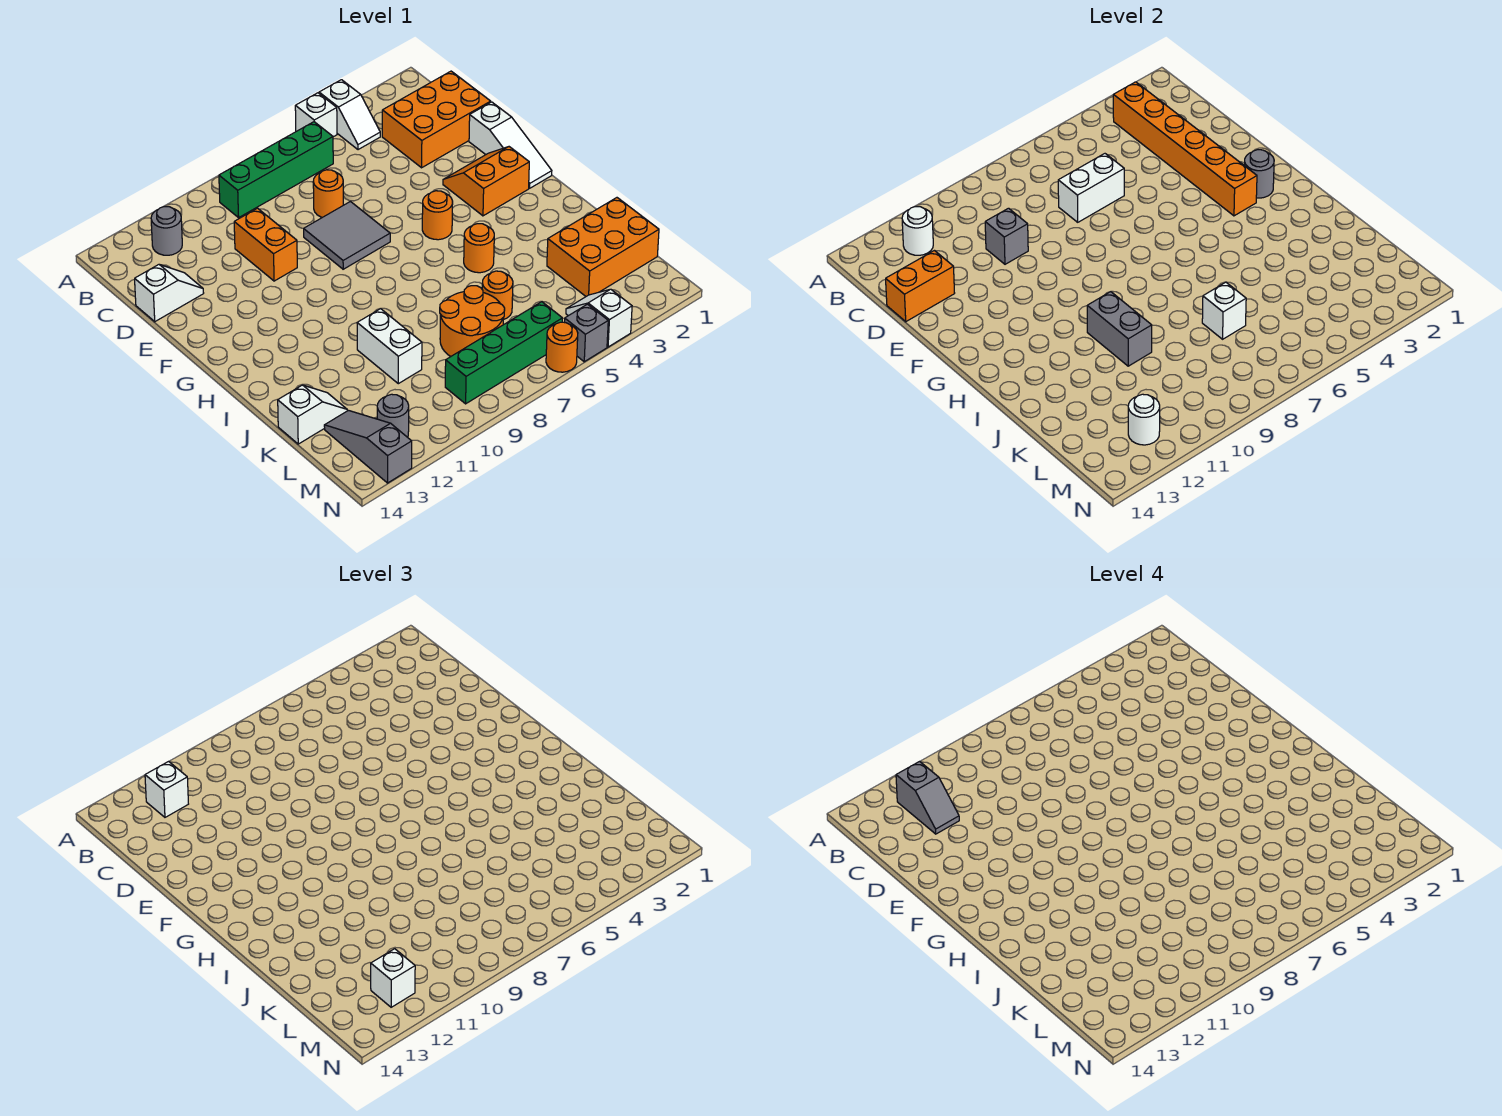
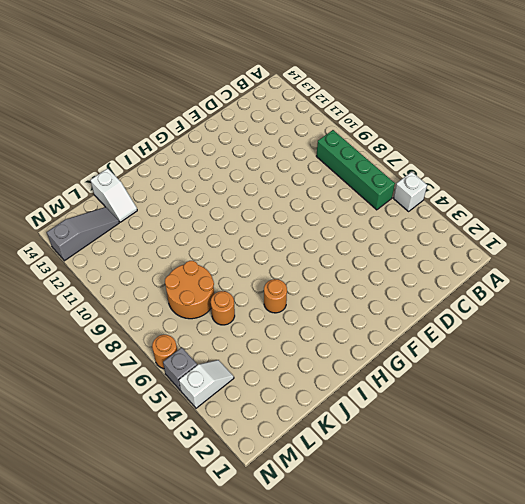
none -> white 1x2 slope [319,80,380,150]
none -> grey 1x1 round brick [151,207,182,255]
none -> orange 2x3 brick [382,71,491,168]
none -> orange 1x1 round brick [313,170,343,217]

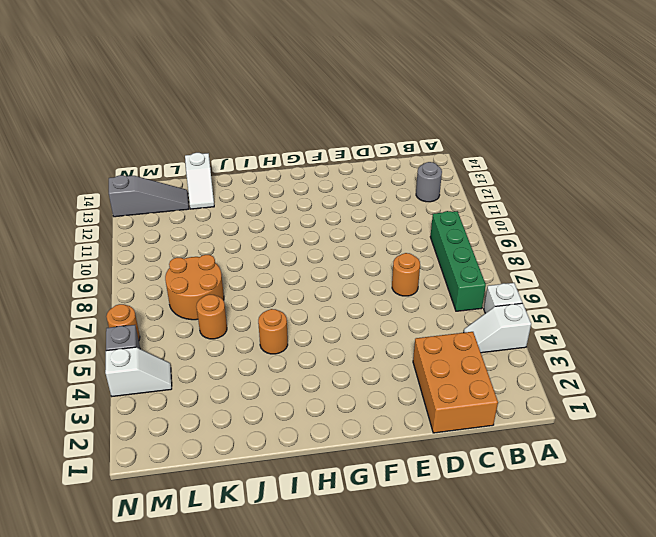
none -> orange 1x2 brick [234,208,297,281]
none -> white 1x2 slope [135,265,204,322]
none -> white 1x3 slope [469,102,552,188]
none -> grey 2x2 tile [304,202,390,269]

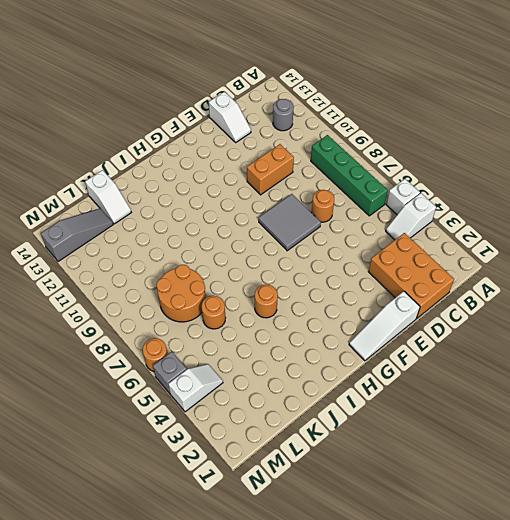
none -> orange 2x2 slope [443,147,529,216]
none -> orange 1x1 round brick [422,191,453,240]
none -> white 1x2 brick [357,309,422,384]
none -> orange 2x3 brick [547,198,659,296]

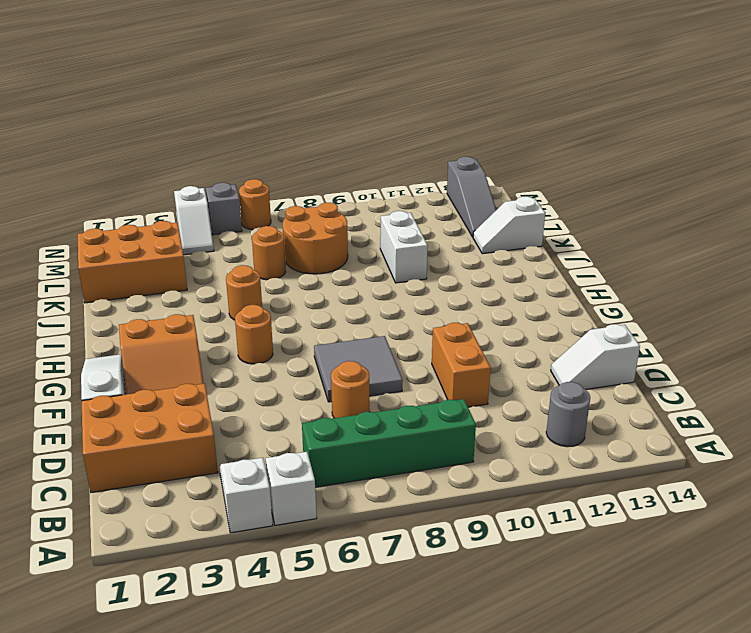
none -> green 1x4 brick [445,302,562,404]
none -> grey 1x1 round brick [377,394,409,437]
none -> orange 1x6 brick [1113,82,1257,216]
none -> white 1x1 round brick [902,207,933,255]

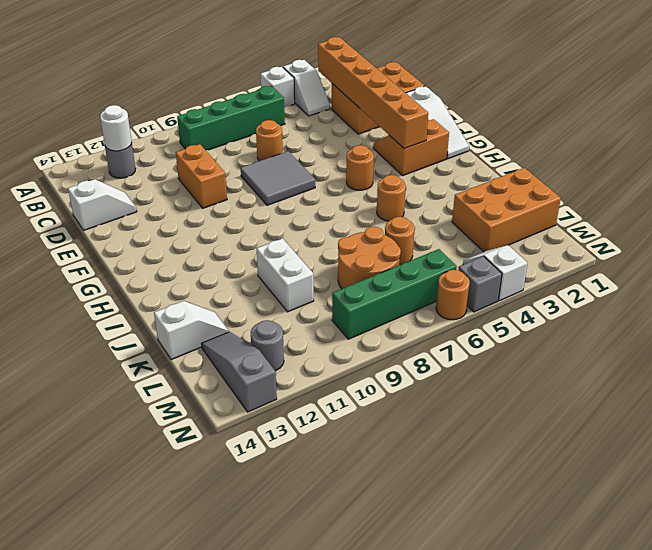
none -> white 1x2 brick [1058,154,1124,222]
none -> grey 1x1 brick [985,208,1028,264]
none -> orange 1x2 brick [886,251,955,322]
none -> grey 1x1 round brick [1244,150,1274,198]

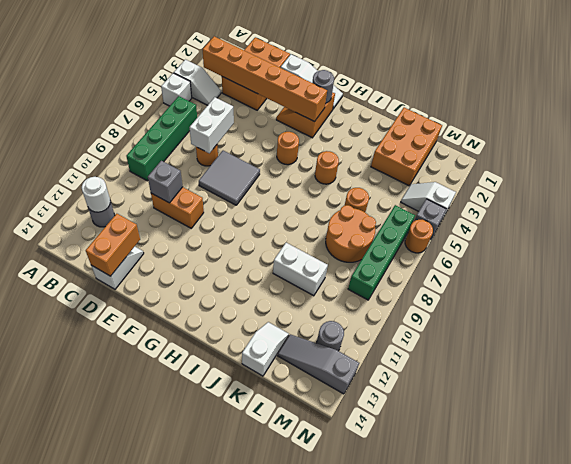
none -> grey 1x2 brick [1087,292,1152,366]
none -> white 1x1 brick [1202,282,1246,339]
none -> white 1x1 round brick [1128,394,1160,445]
none -> white 1x1 brick [145,761,188,817]

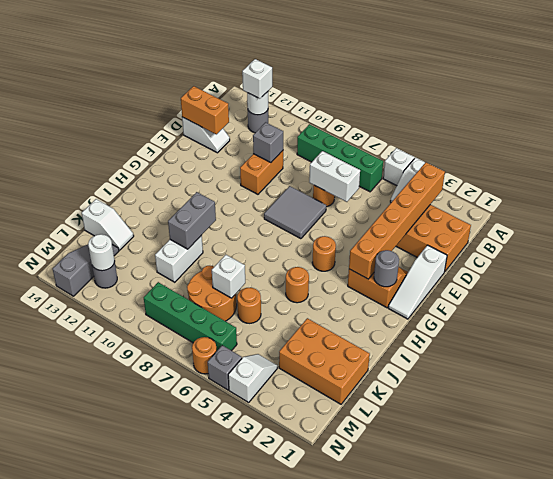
none -> white 1x1 brick [371,949,415,1007]
none -> grey 1x2 slope [896,761,959,834]

